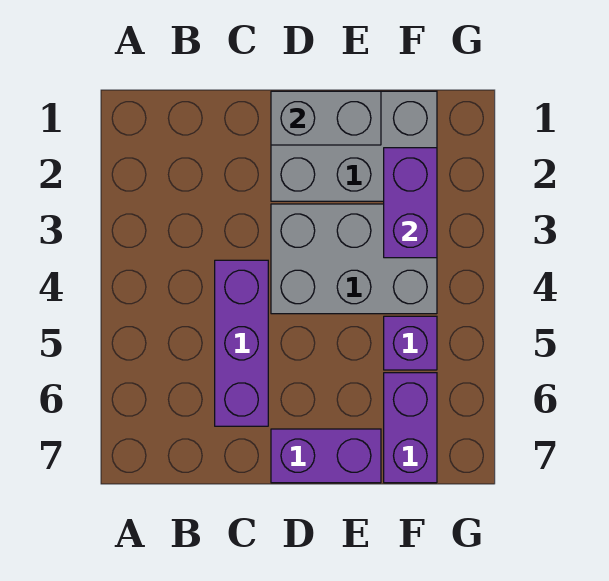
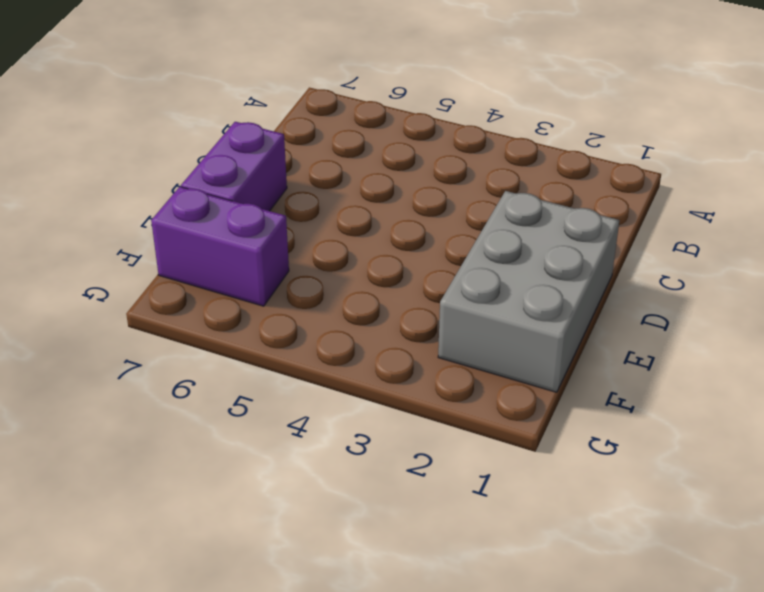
none -> purple 1x3 brick [215,260,268,426]
none -> grey 2x3 brick [271,204,437,314]

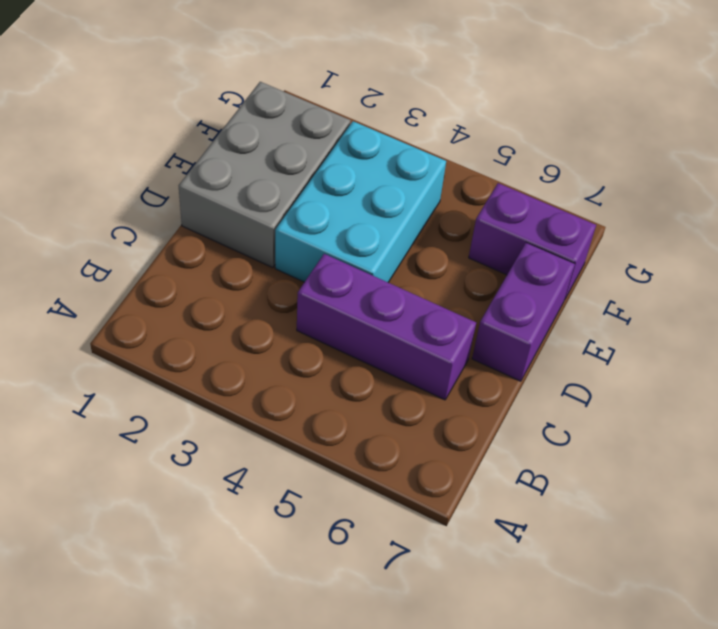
cyan 2x3 brick [275,121,446,282] -> grey 2x3 brick [271,204,437,314]
none -> purple 1x1 brick [384,316,437,370]
none -> grey 1x2 brick [271,91,381,145]

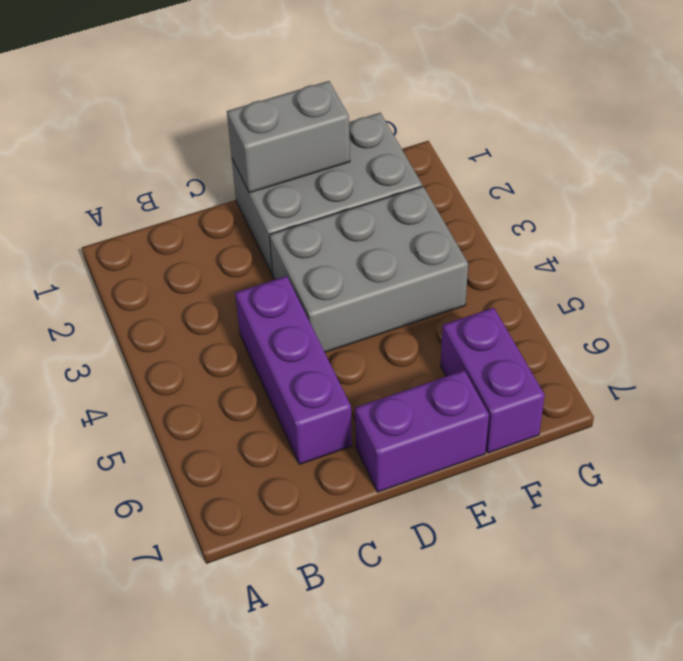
none -> purple 1x1 brick [384,316,437,370]
none -> purple 1x2 brick [384,148,437,258]

